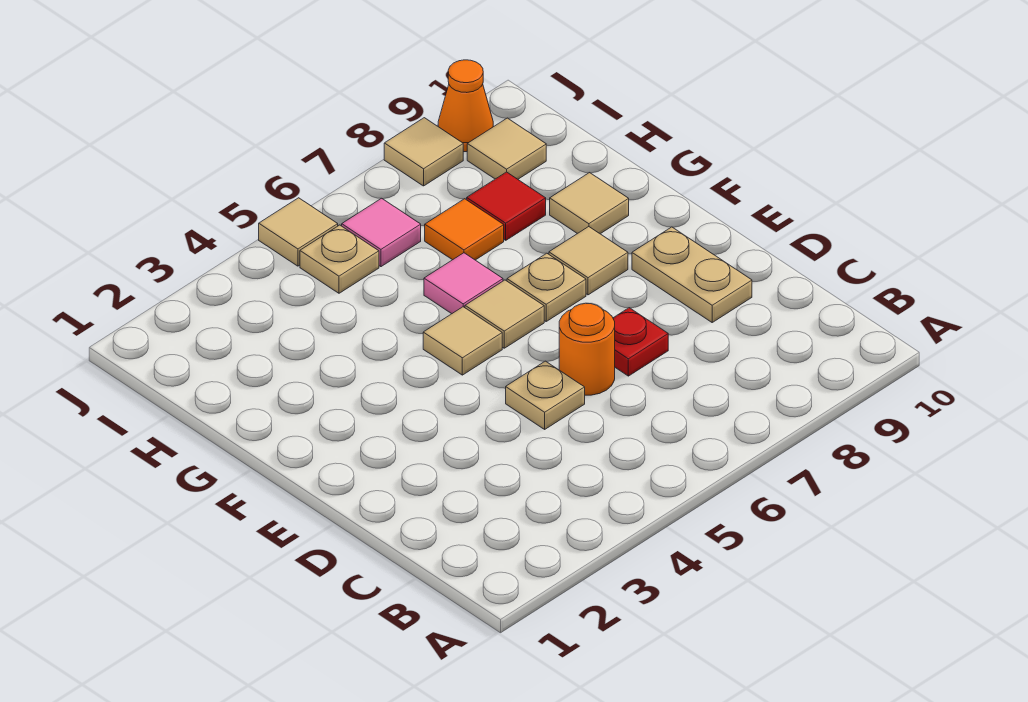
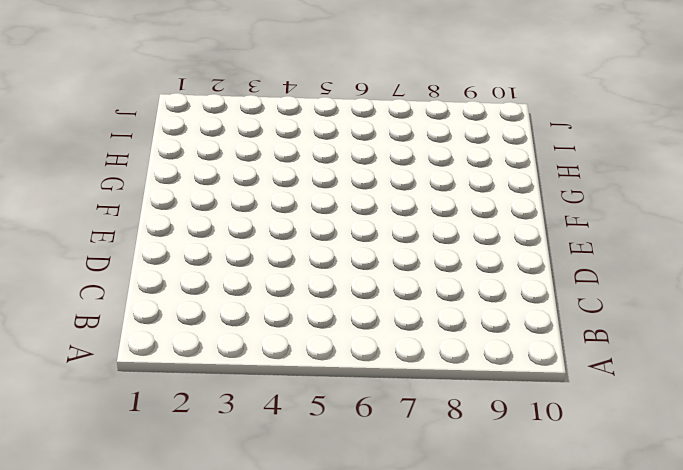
none -> tan 1x1 plate [506,361,585,429]
none -> orange 1x1 round brick [559,303,615,395]
none -> red 1x1 plate [613,308,668,376]

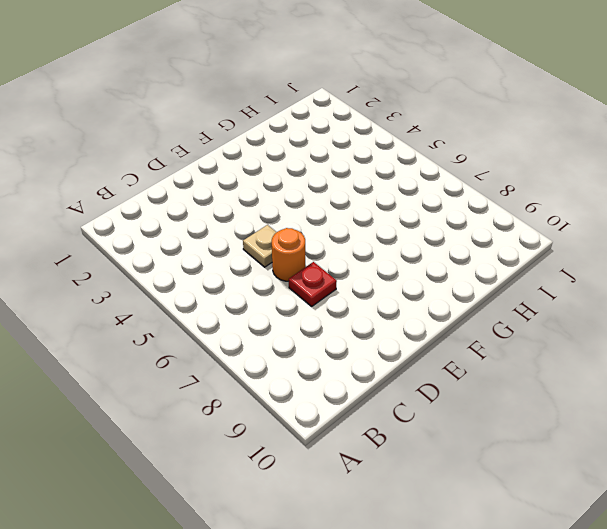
none -> tan 1x2 plate [632,227,752,322]
none -> tan 1x1 tile [423,307,502,375]
none -> tan 1x1 tile [465,280,544,348]

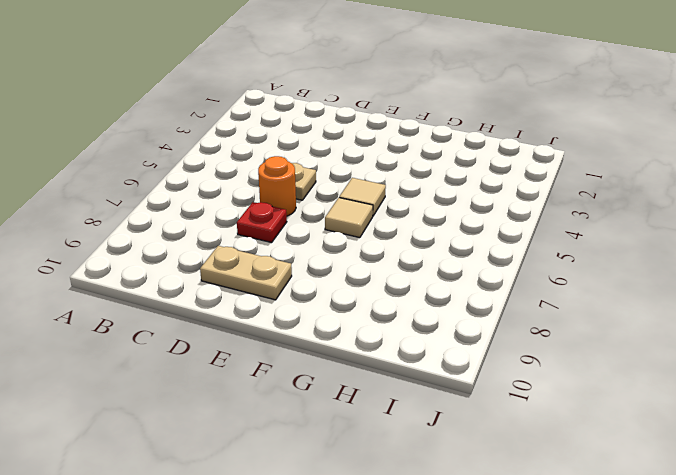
none -> tan 1x1 plate [507,253,586,321]
none -> tan 1x1 tile [549,227,628,295]
none -> pink 1x1 tile [424,253,503,314]

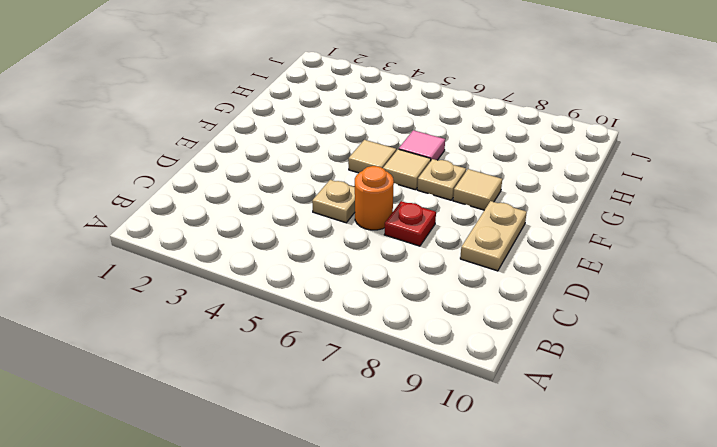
none -> tan 1x1 tile [550,173,629,234]
none -> orange 1x1 tile [425,199,504,260]
none -> red 1x1 tile [467,172,546,240]

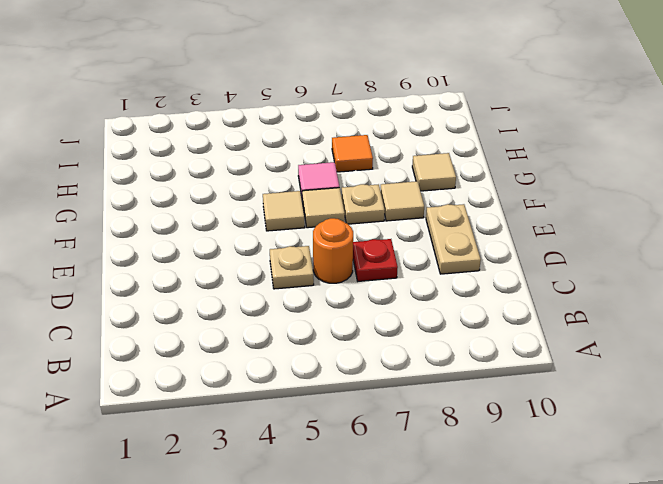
none -> red 1x1 tile [467,172,546,240]
none -> tan 1x1 plate [300,225,379,293]
none -> pink 1x1 tile [342,198,421,267]

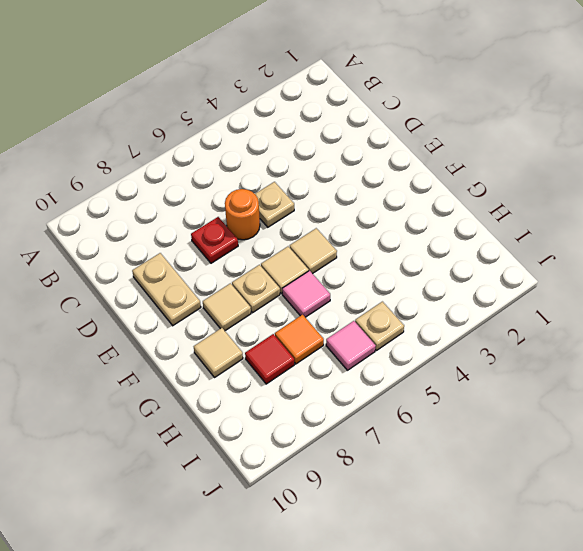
none -> tan 1x1 tile [467,118,546,179]
none -> tan 1x1 tile [259,198,338,266]
none -> tan 1x1 tile [384,118,463,186]

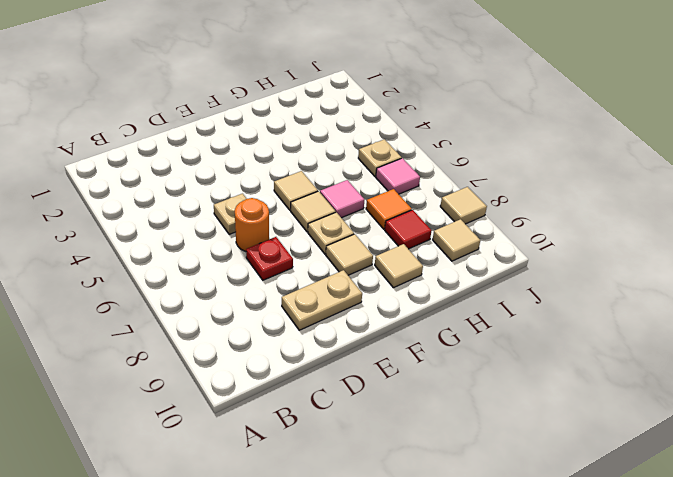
none -> tan 1x1 tile [259,198,338,266]
none -> orange 1x1 cone [438,60,493,152]

